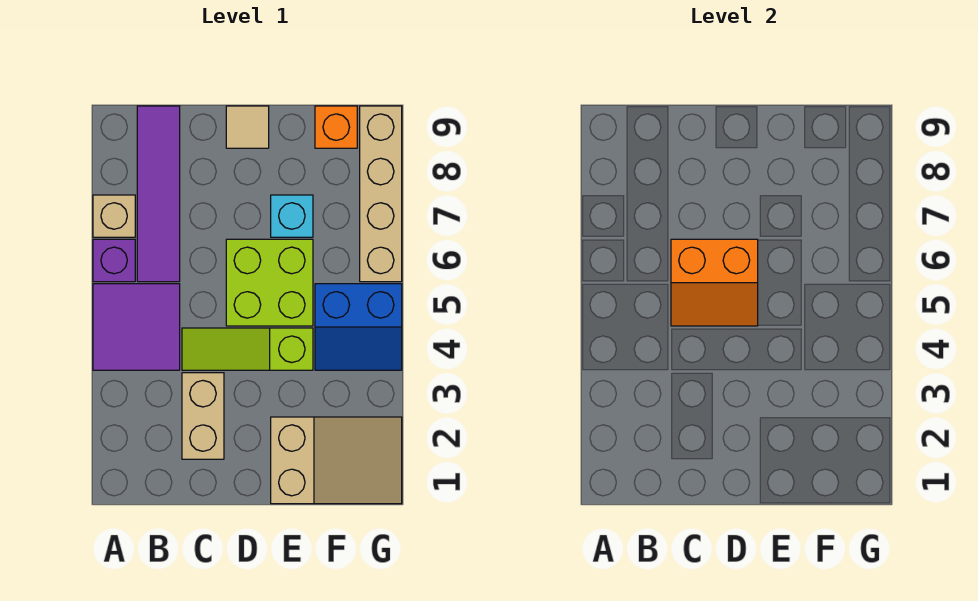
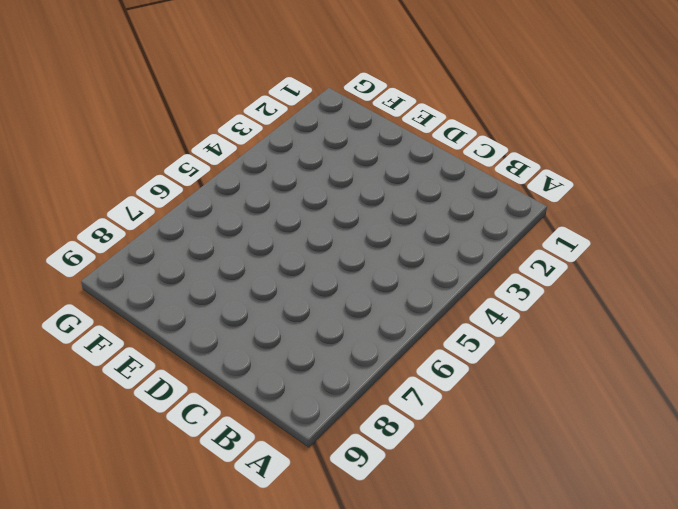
none -> purple 2x2 tile [93,284,180,370]
none -> purple 1x1 brick [93,239,135,282]
none -> tan 1x1 brick [93,195,135,237]

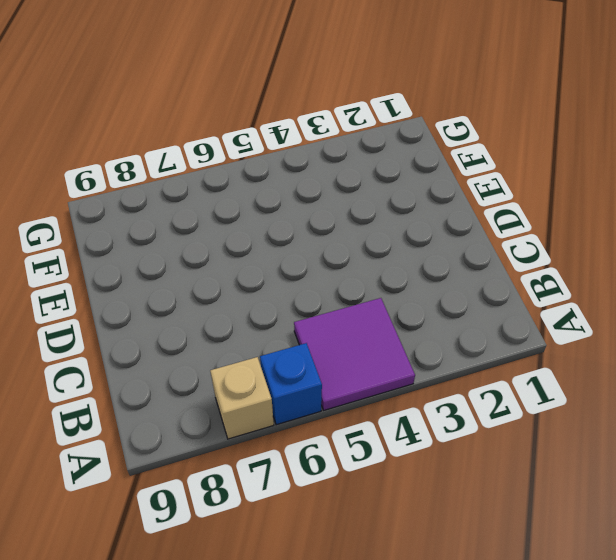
blue 1x1 brick [260,343,322,425] -> purple 1x1 brick [93,239,135,282]
none -> purple 1x4 tile [137,106,180,282]
none -> tan 1x2 brick [182,373,224,459]
none -> lime 1x3 slope [182,328,313,370]

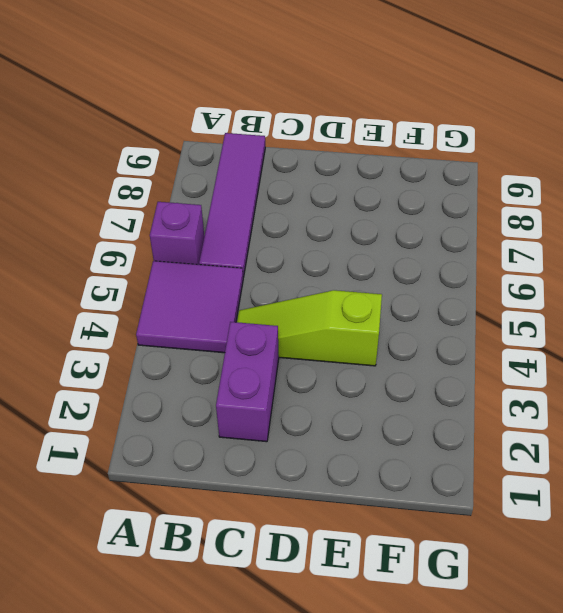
purple 1x2 brick [216,322,279,442] -> tan 1x2 brick [182,373,224,459]
none -> tan 1x1 brick [93,195,135,237]
none -> lime 2x2 brick [226,239,313,326]
none -> tan 1x1 tile [226,106,269,148]

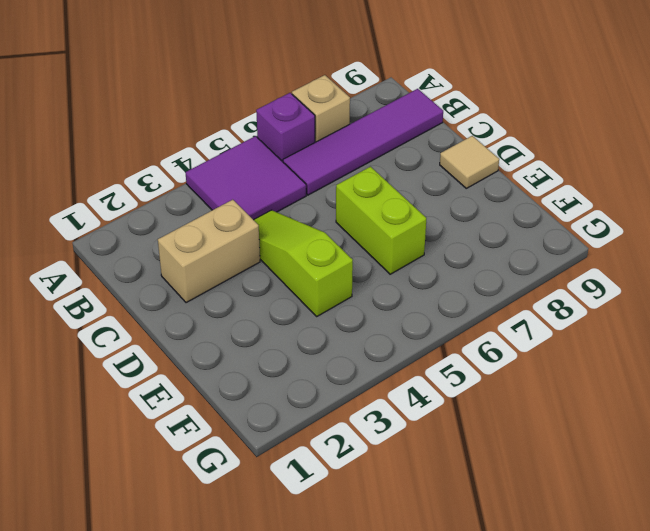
lime 1x2 brick [336,167,426,274] -> lime 2x2 brick [226,239,313,326]
none -> tan 2x3 slope [271,417,402,504]
none -> cyan 1x1 brick [271,195,313,237]
none -> blue 2x2 slope [315,284,402,370]

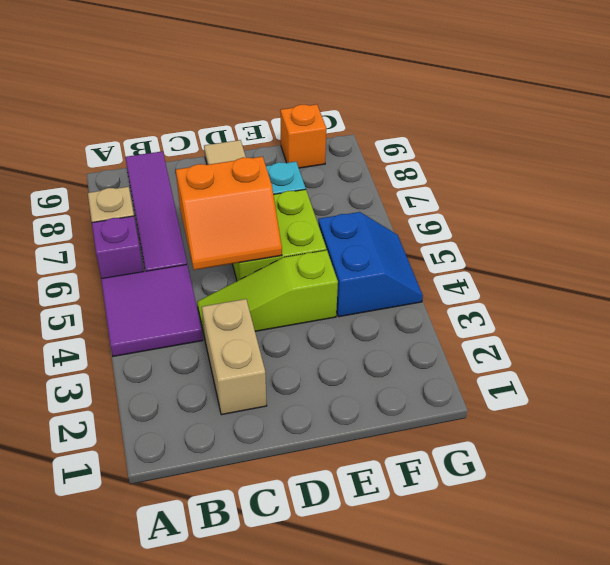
blue 2x2 slope [318,212,423,317] -> blue 2x2 slope turned to [315,284,402,370]
none -> tan 2x3 slope [271,417,402,504]
none -> tan 1x4 brick [360,106,402,282]

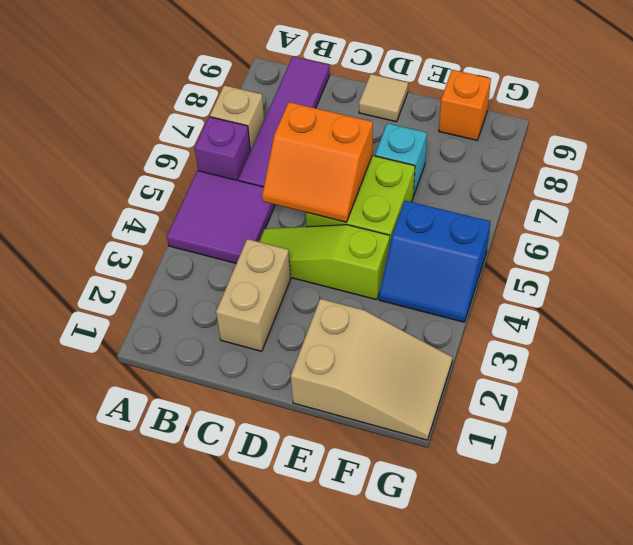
none -> tan 1x4 brick [360,106,402,282]

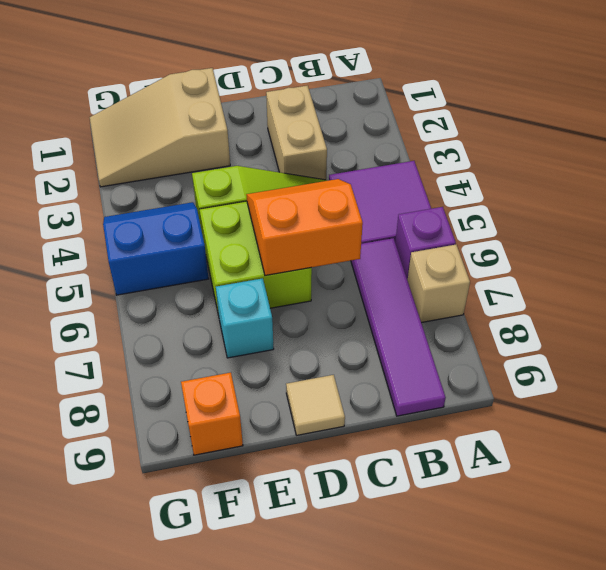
none -> tan 1x4 brick [360,106,402,282]

